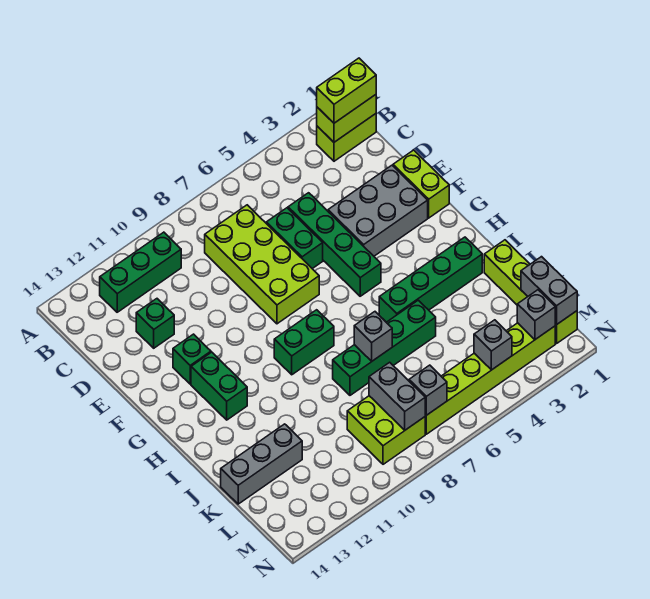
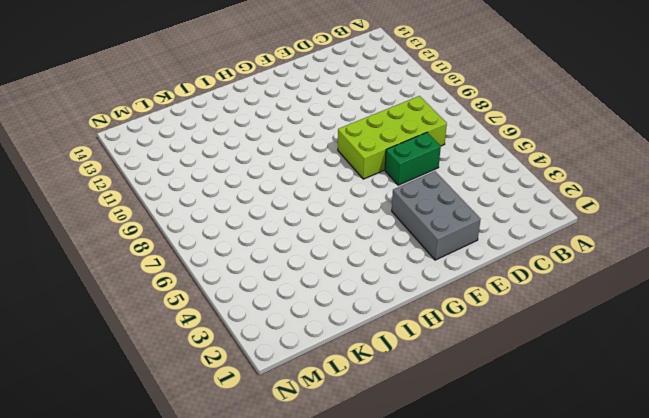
none -> lime 1x2 brick [317,114,376,161]
none -> green 1x3 brick [100,232,181,312]
none -> green 1x4 brick [288,193,381,296]

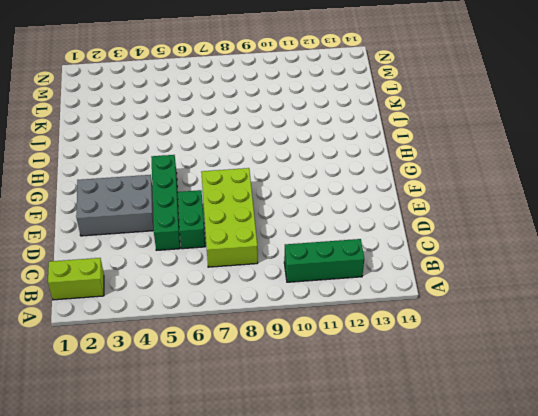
none -> green 1x1 brick [136,299,174,348]
none -> lime 1x2 brick [393,150,449,218]
none -> green 1x1 brick [173,334,211,384]

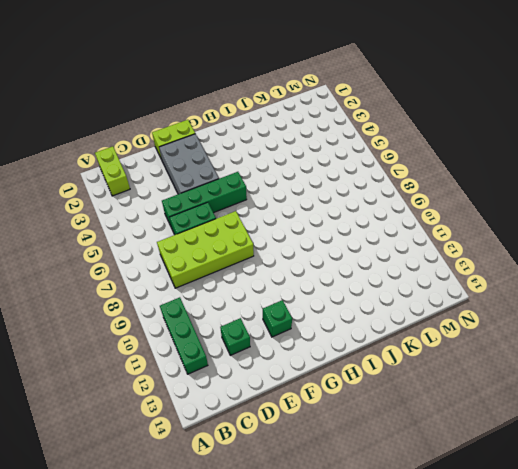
none -> green 1x2 brick [191,352,247,420]
none -> green 1x2 brick [274,310,334,375]
none -> green 1x4 brick [379,237,482,322]

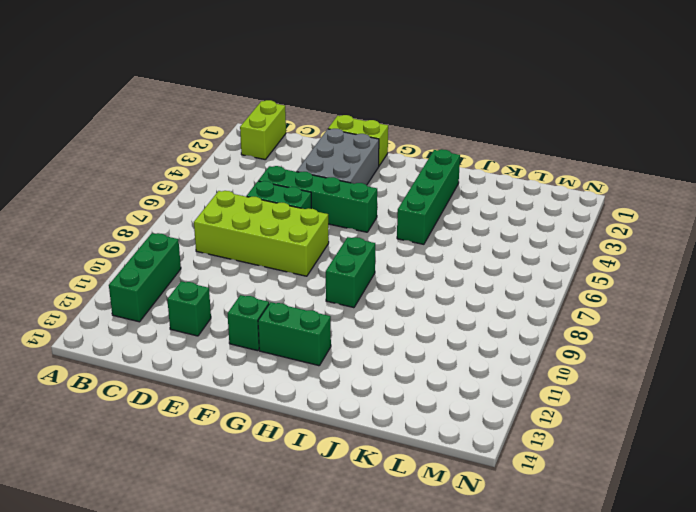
none -> lime 1x4 brick [484,240,577,343]
none -> green 1x4 brick [333,300,436,395]
none -> grey 1x3 brick [221,424,302,504]

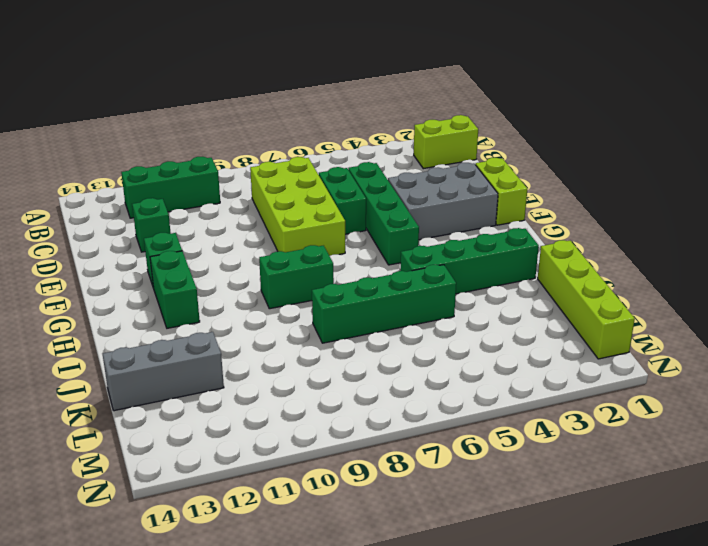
none -> lime 2x2 brick [347,396,425,464]
none -> lime 1x6 brick [425,323,555,434]
none -> lime 1x2 brick [317,95,376,142]

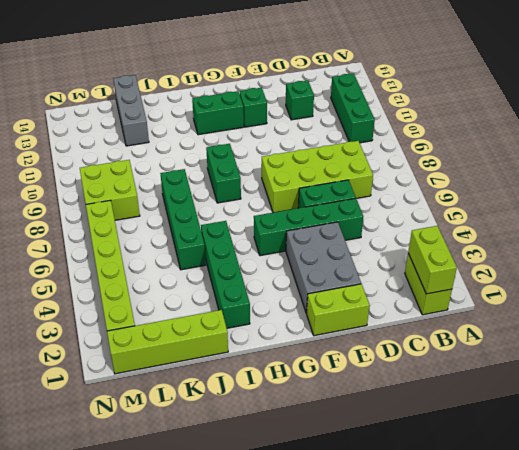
none -> grey 1x1 brick [354,312,392,361]
none -> grey 1x2 brick [521,257,577,325]
none -> grey 1x2 brick [369,362,425,430]

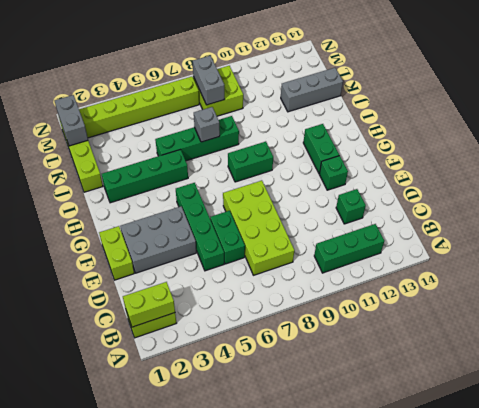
none -> grey 1x1 brick [517,290,555,340]
none -> grey 1x1 brick [474,320,512,370]
none -> grey 1x1 brick [409,365,447,415]

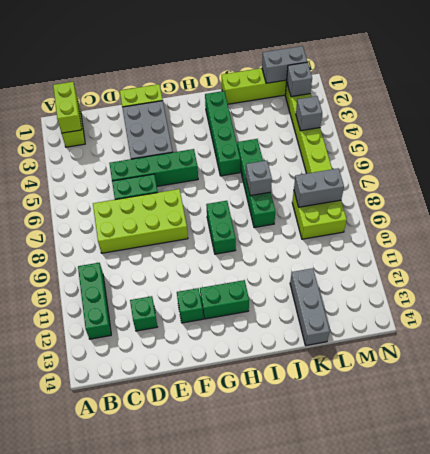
none -> grey 1x1 brick [409,365,447,415]
none -> lime 1x2 brick [317,58,376,123]

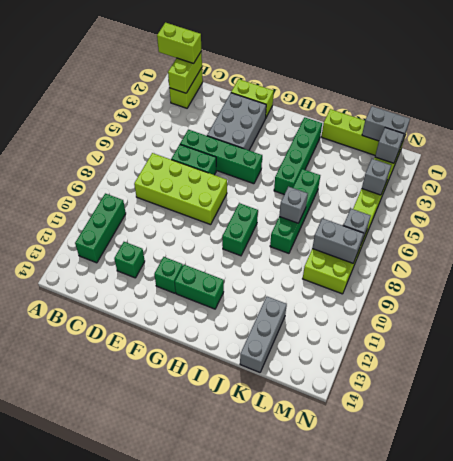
lime 1x2 brick [157,23,201,63] -> lime 1x2 brick turned to [317,58,376,123]

